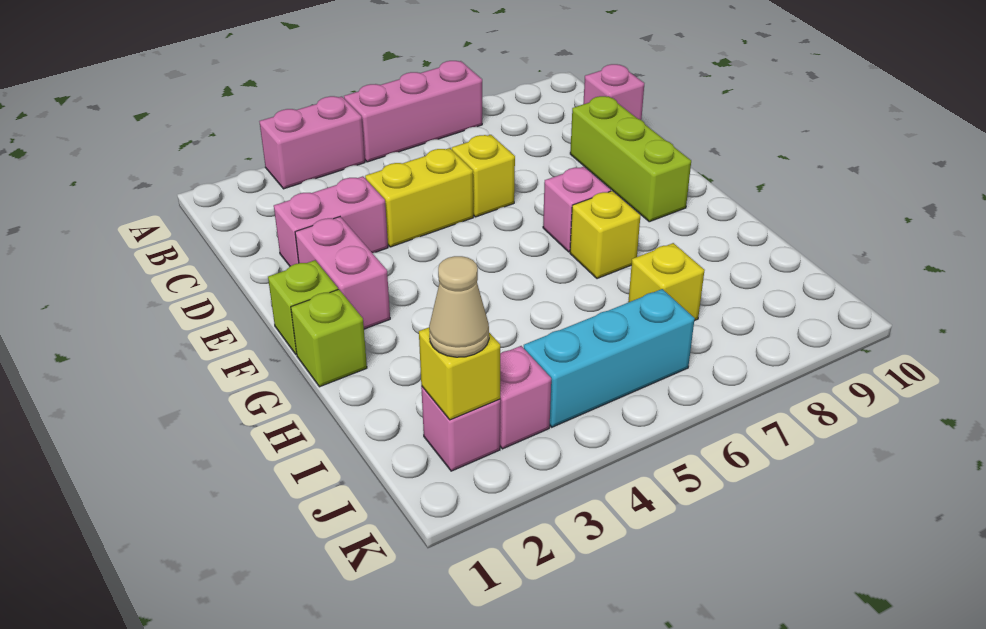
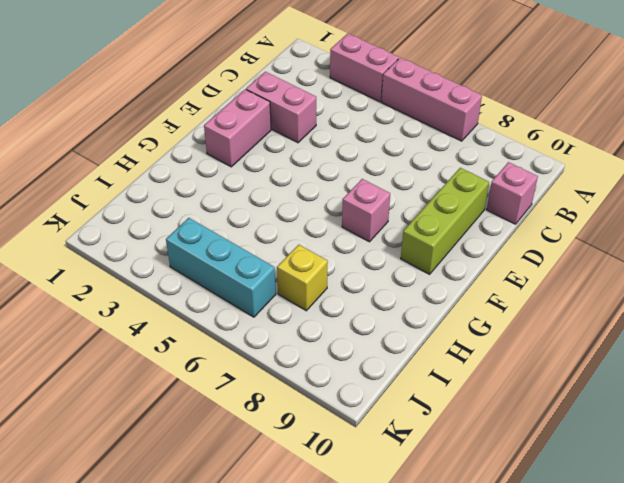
none -> yellow 1x2 brick [365,148,473,247]
none -> yellow 1x1 brick [452,135,515,217]
none -> lime 1x1 brick [268,260,338,355]

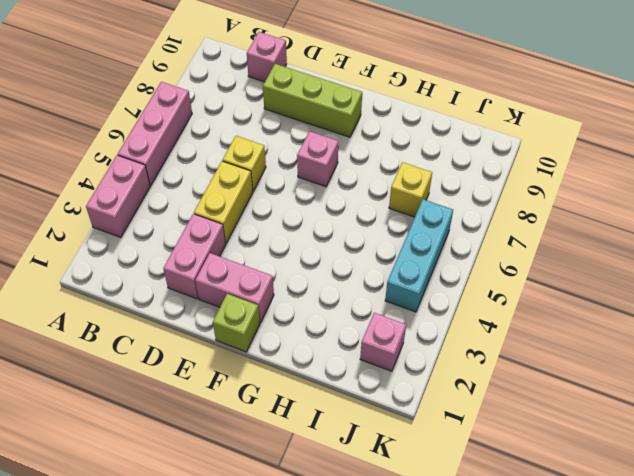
none -> lime 1x1 brick [291,289,367,387]
none -> yellow 1x1 brick [570,191,641,279]
none -> pink 1x1 brick [500,346,551,449]

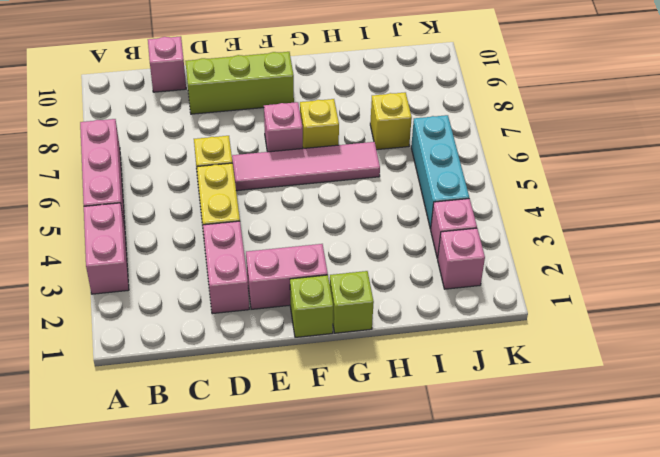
pink 1x4 tile [232,142,380,191] -> none
none -> yellow 1x1 brick [419,327,500,420]
none -> tan 1x1 cone [429,256,489,357]

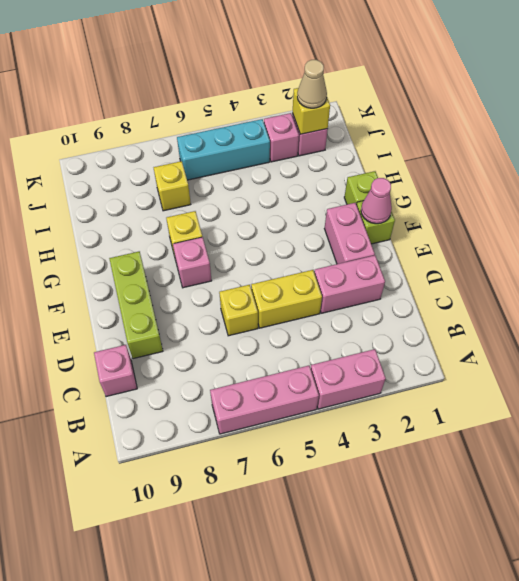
pink 1x1 cone [361,178,392,224] -> none

